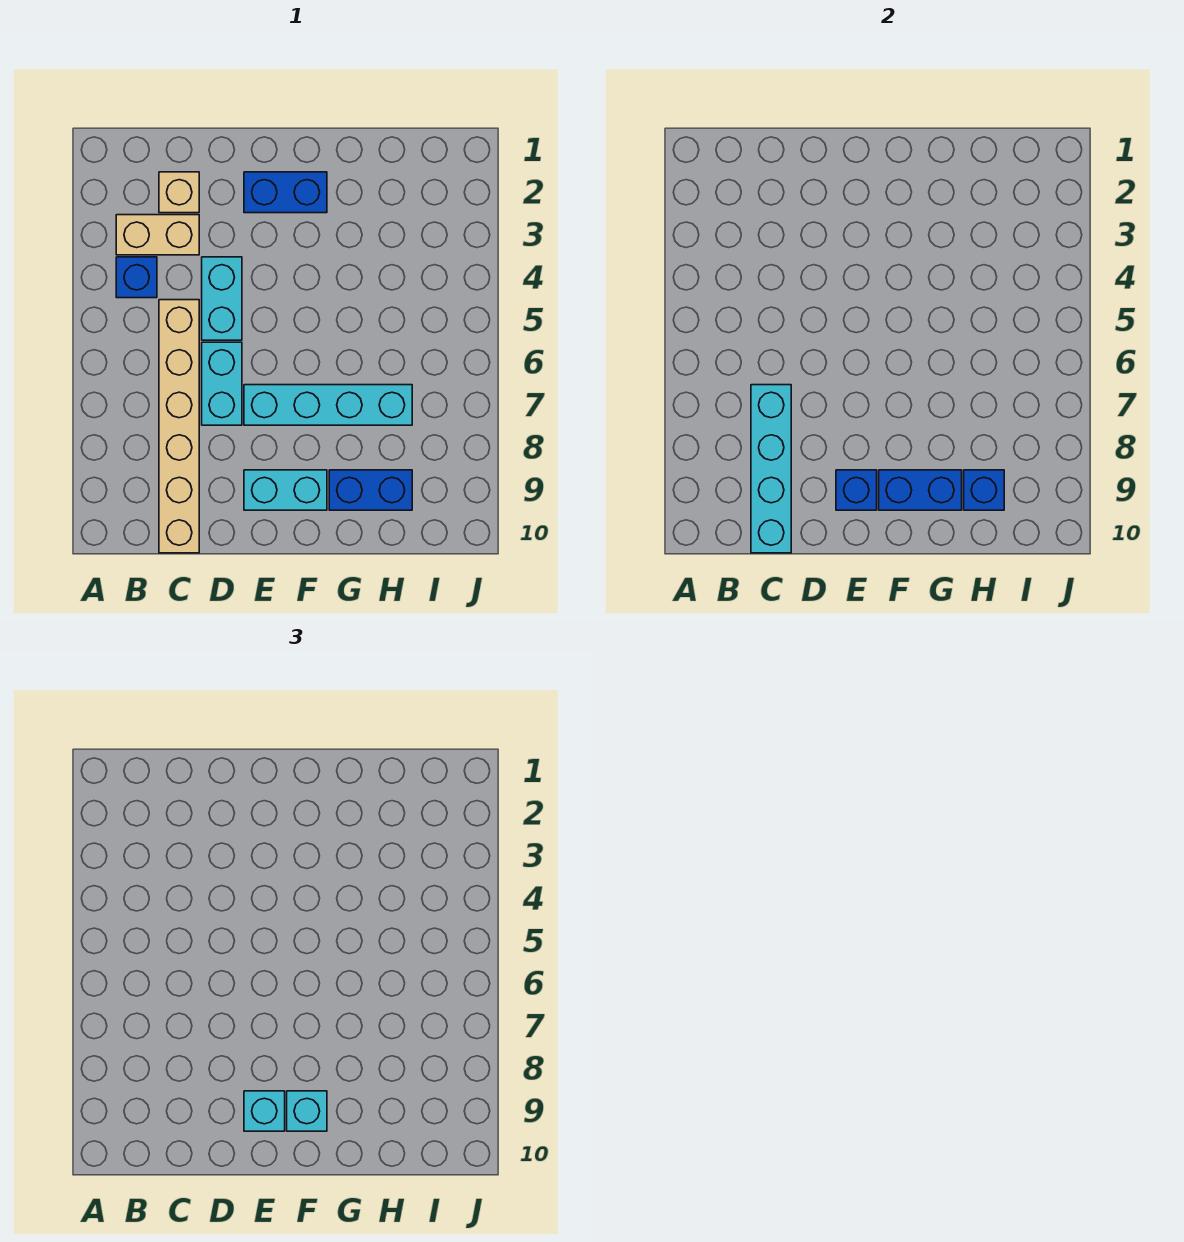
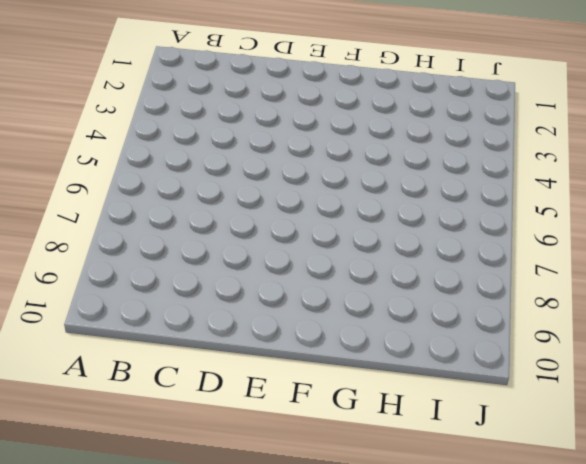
none -> tan 1x2 brick [116,215,199,255]
none -> blue 1x1 brick [116,257,157,298]
none -> tan 1x1 brick [159,172,199,213]

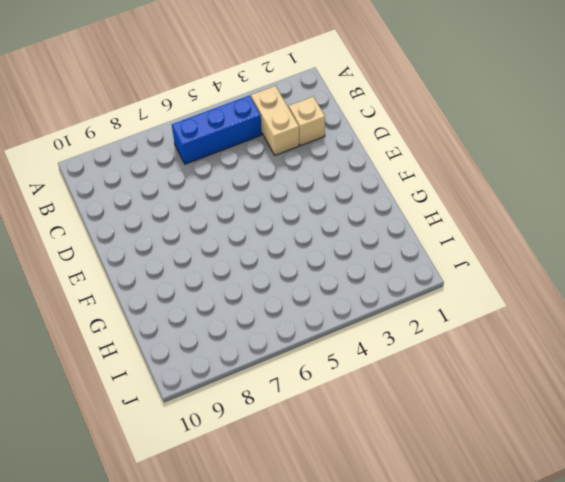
blue 1x3 brick [172,96,262,164] -> blue 1x1 brick [116,257,157,298]
none -> tan 1x6 brick [159,300,199,553]
none -> cyan 1x2 brick [202,257,242,340]
none -> cyan 1x2 brick [202,342,242,425]

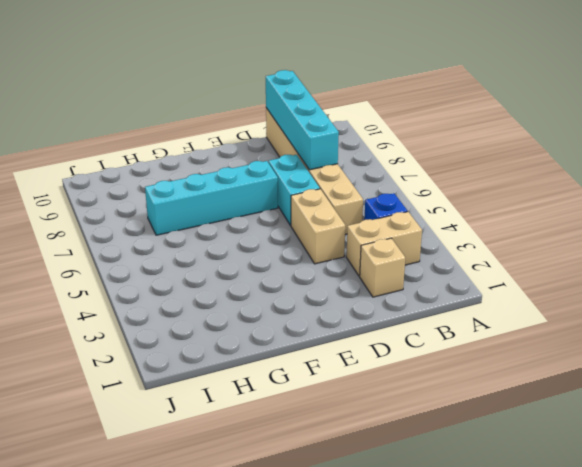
tan 1x2 brick [291,189,345,264] -> cyan 1x2 brick [202,257,242,340]
none -> blue 1x2 brick [244,172,327,213]
none -> cyan 1x2 brick [244,470,327,510]
none -> blue 1x2 brick [329,470,412,510]

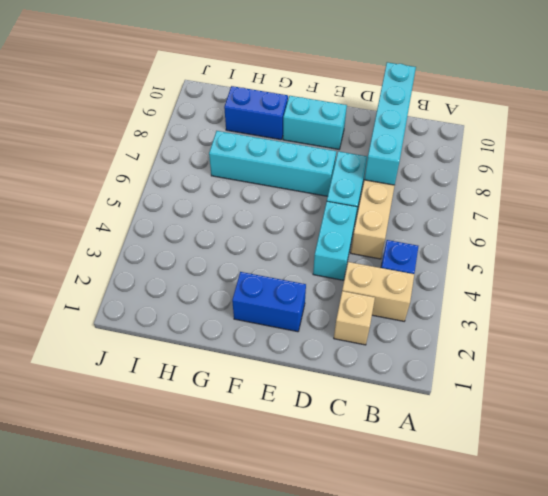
none -> blue 1x1 brick [836,470,877,510]
none -> blue 1x2 brick [879,470,962,510]
none -> blue 1x1 brick [964,470,1004,510]

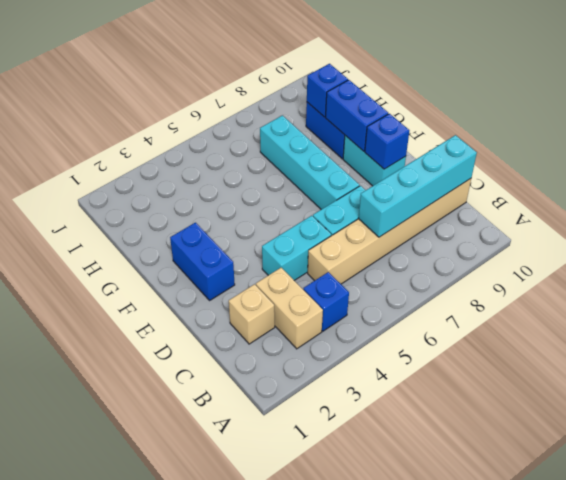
none -> cyan 1x1 brick [244,1091,285,1131]
none -> cyan 1x1 brick [287,1091,327,1131]

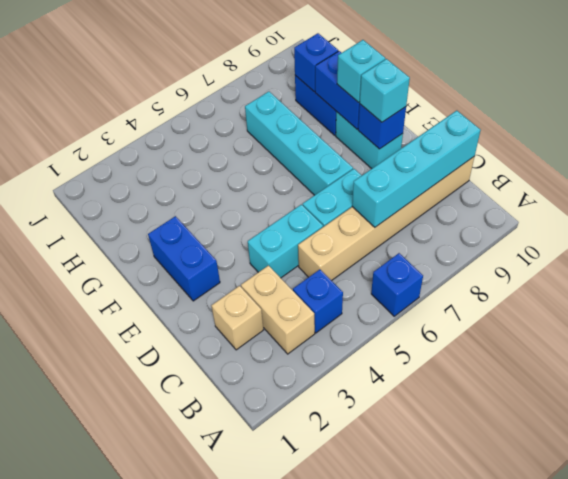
blue 1x1 brick [371,253,423,316] -> none

